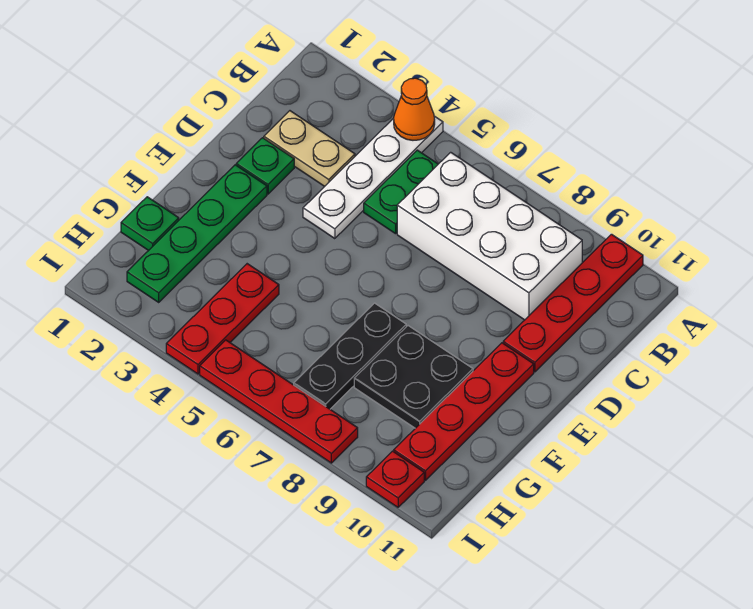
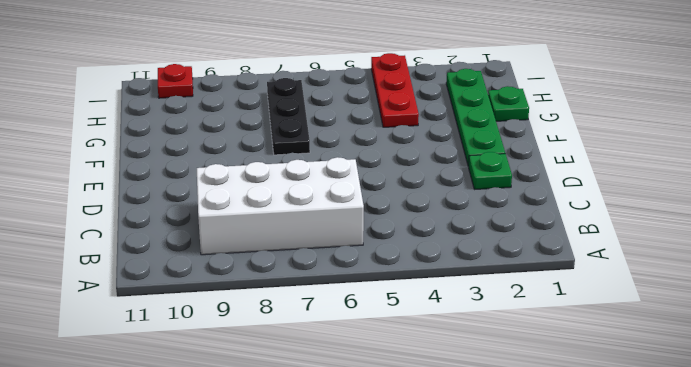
none -> white 1x4 plate [303,116,443,239]
none -> red 1x4 plate [503,234,643,372]
none -> green 1x2 plate [364,150,438,234]

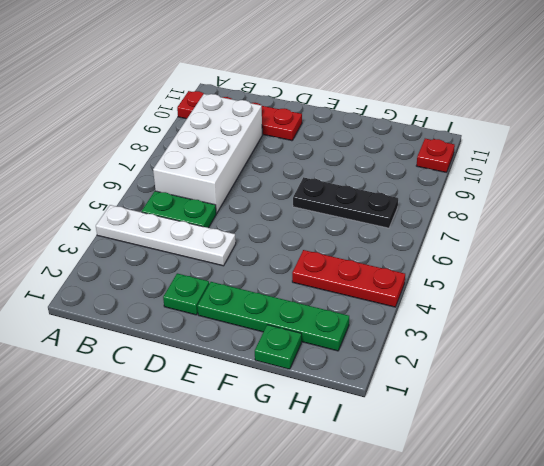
none -> tan 1x2 plate [264,111,355,186]
none -> red 1x4 plate [394,343,534,480]
none -> black 2x2 plate [354,326,473,428]

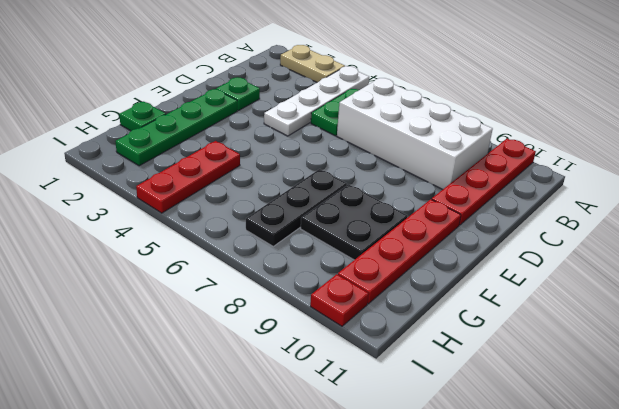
tan 1x2 plate [280,45,345,82] -> tan 1x2 plate moved to [264,111,355,186]
none -> red 1x4 plate [200,340,358,463]
none -> orange 1x1 cone [394,78,435,140]

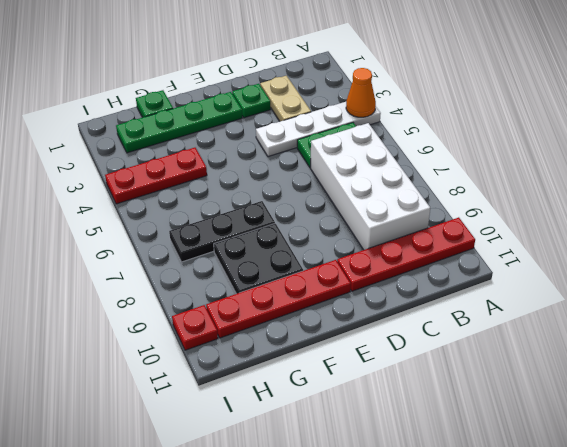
none -> red 1x4 plate [200,340,358,463]

